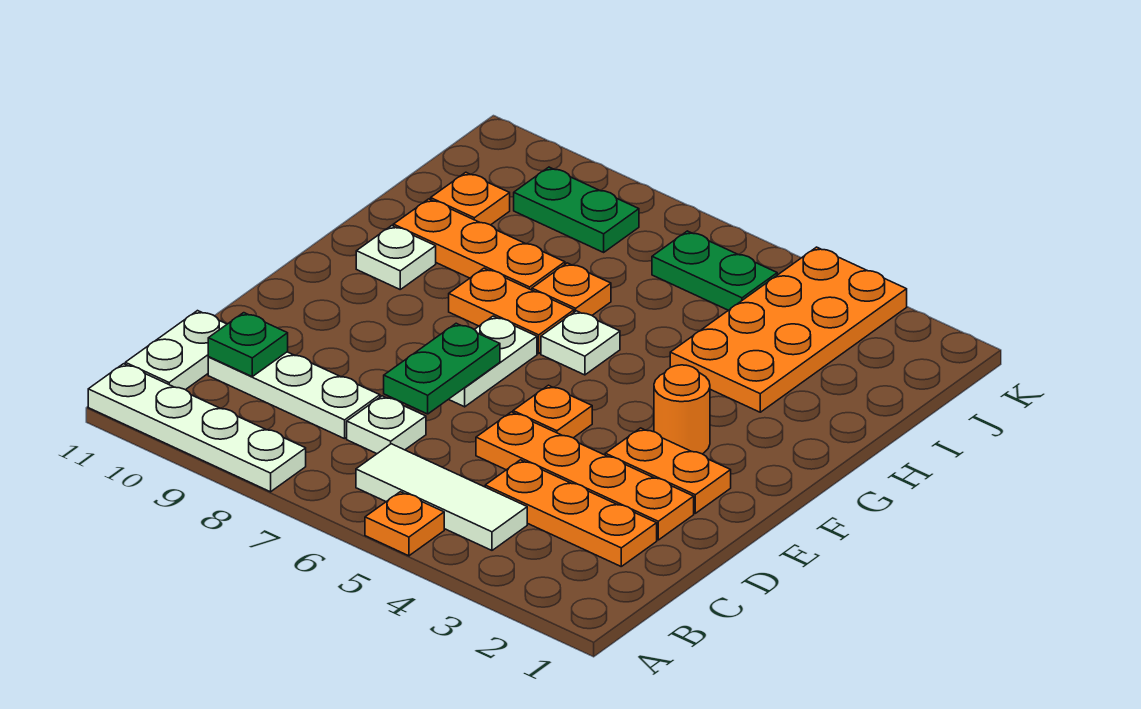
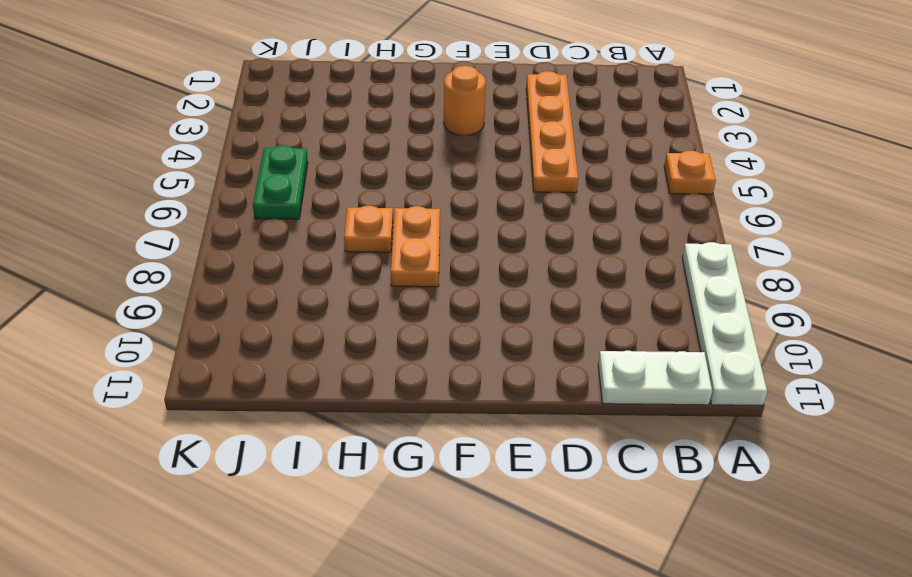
none -> white 1x3 tile [356,444,527,550]
none -> orange 1x3 plate [485,460,657,566]
none -> white 1x1 plate [347,396,426,454]

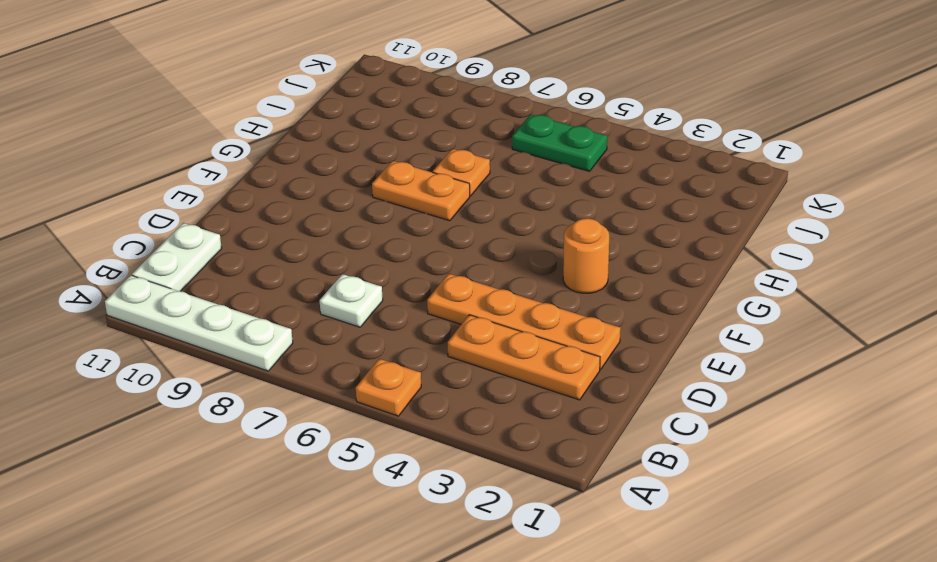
none -> white 1x3 tile [356,444,527,550]
none -> white 1x3 plate [208,352,380,439]
none -> orange 1x2 plate [605,428,731,513]

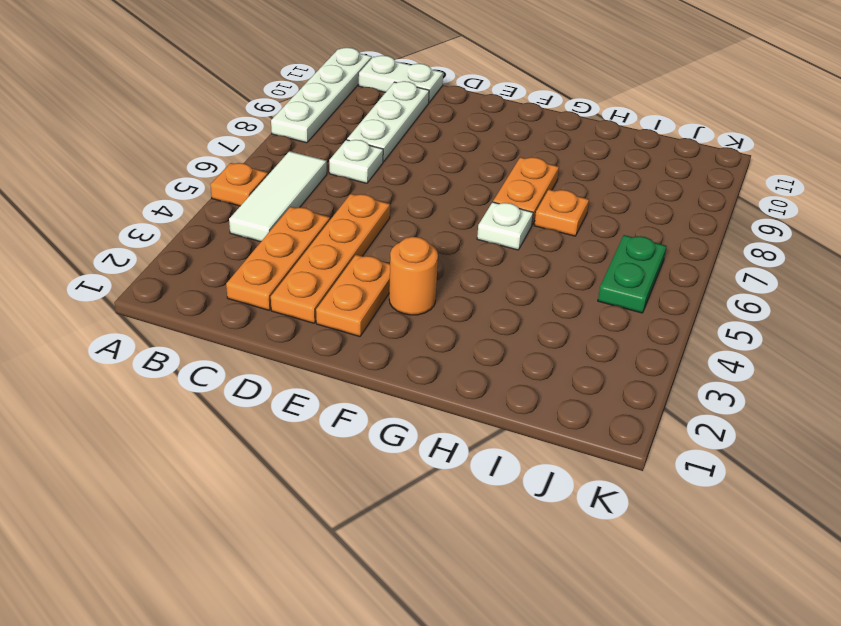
none -> orange 1x1 plate [513,385,592,438]
none -> white 1x2 plate [449,316,537,407]
none -> white 1x1 plate [356,226,436,289]

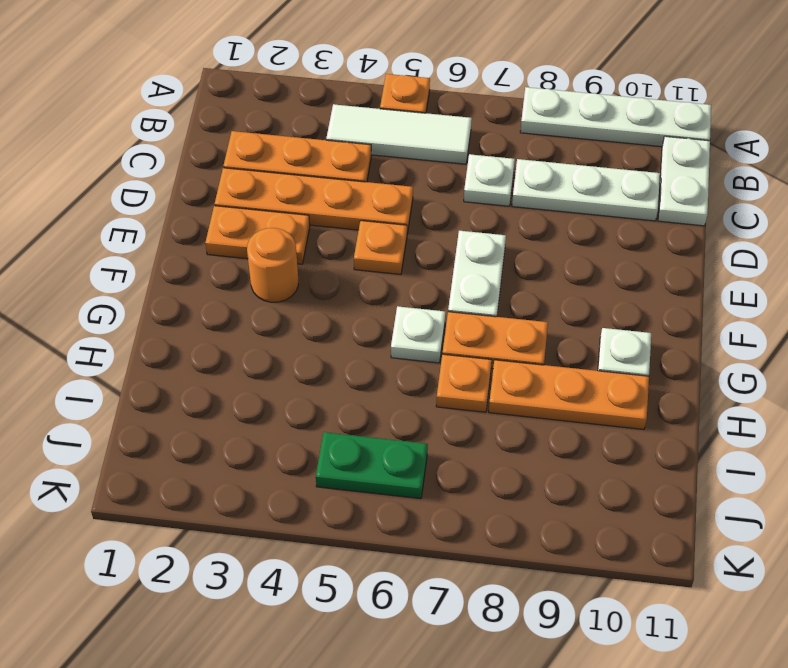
none -> orange 2x4 plate [670,247,907,412]
none -> orange 1x1 plate [431,172,510,225]
none -> green 1x2 plate [514,167,639,252]

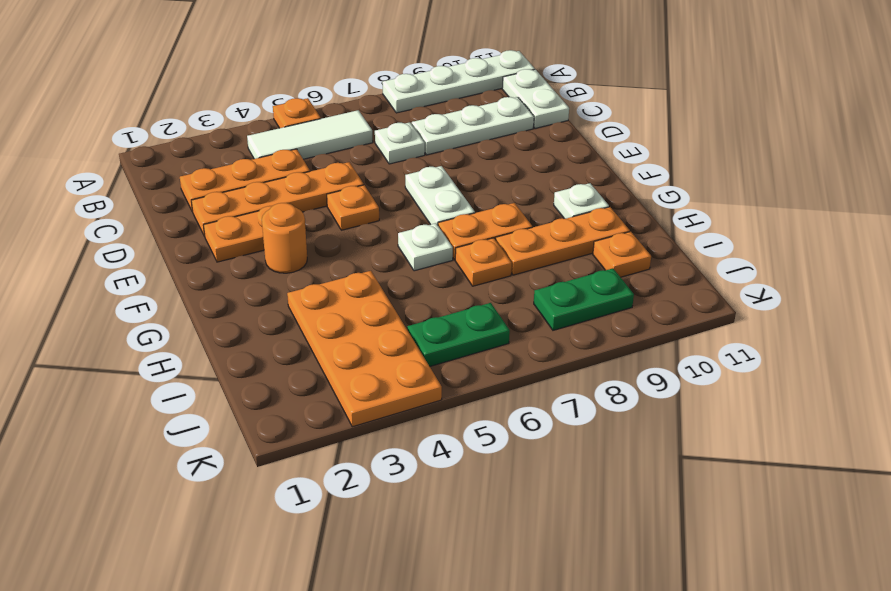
none -> green 1x1 plate [208,313,288,376]
none -> green 1x2 plate [384,323,500,414]

